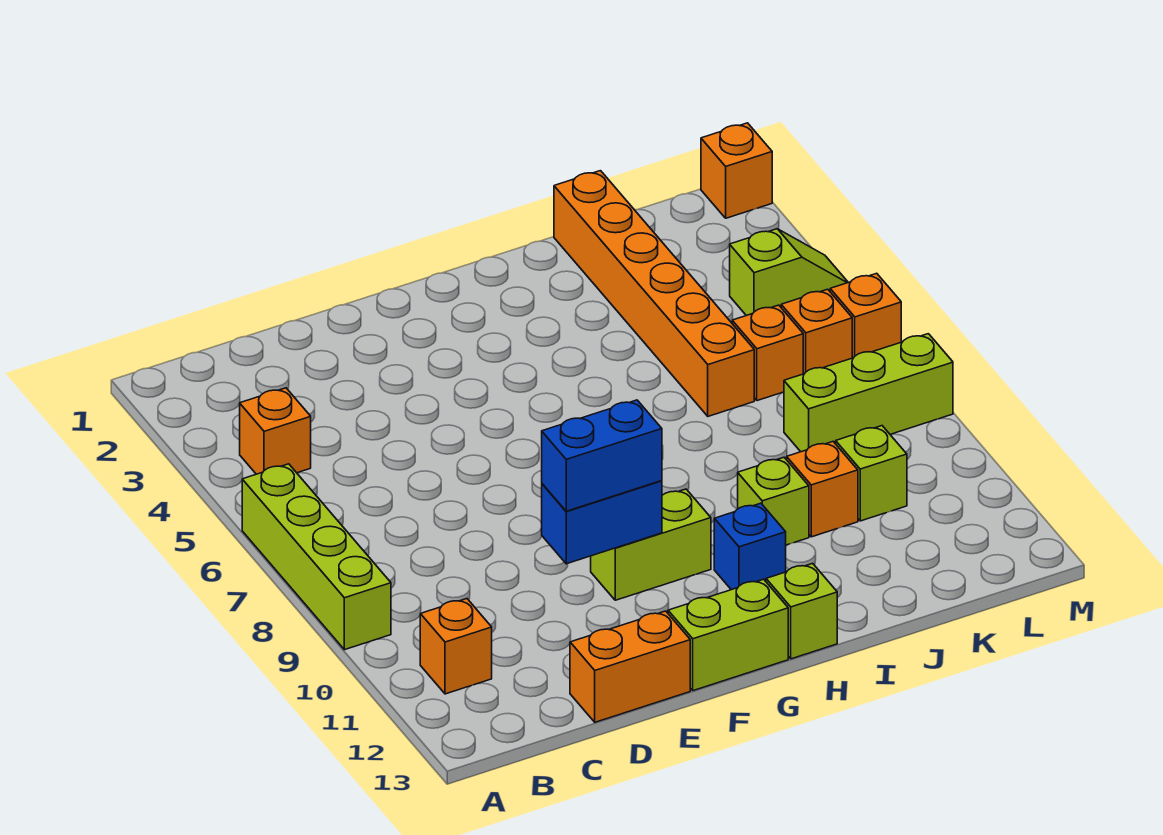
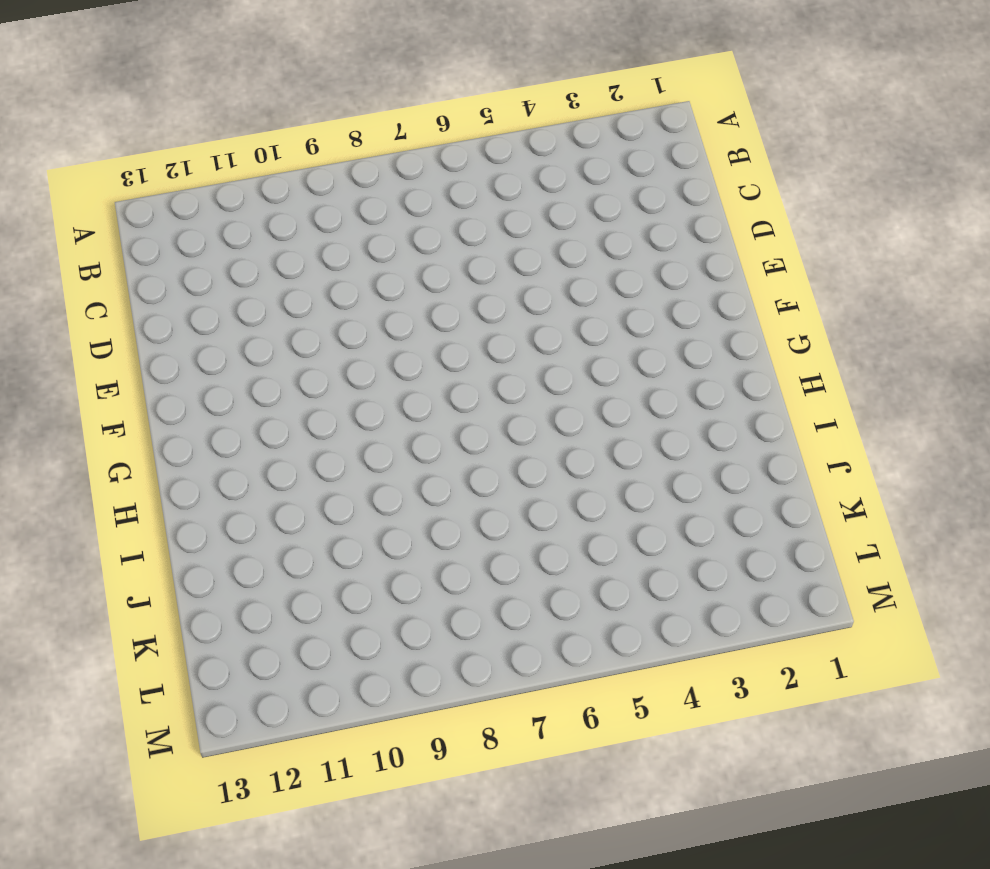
none -> lime 1x4 brick [242,464,391,650]
none -> orange 1x1 brick [240,388,311,474]
none -> orange 1x1 brick [420,599,492,694]

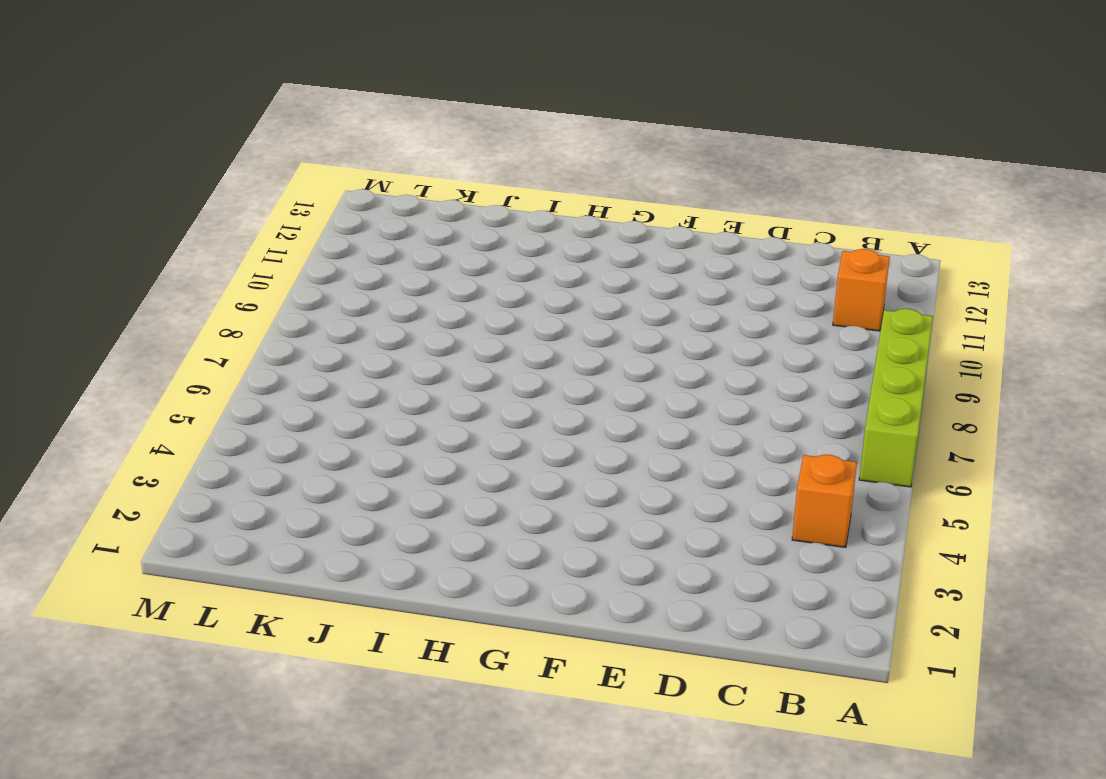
none -> orange 1x2 brick [570,611,690,722]
none -> lime 1x2 brick [590,489,711,600]
none -> lime 1x2 brick [668,579,788,691]

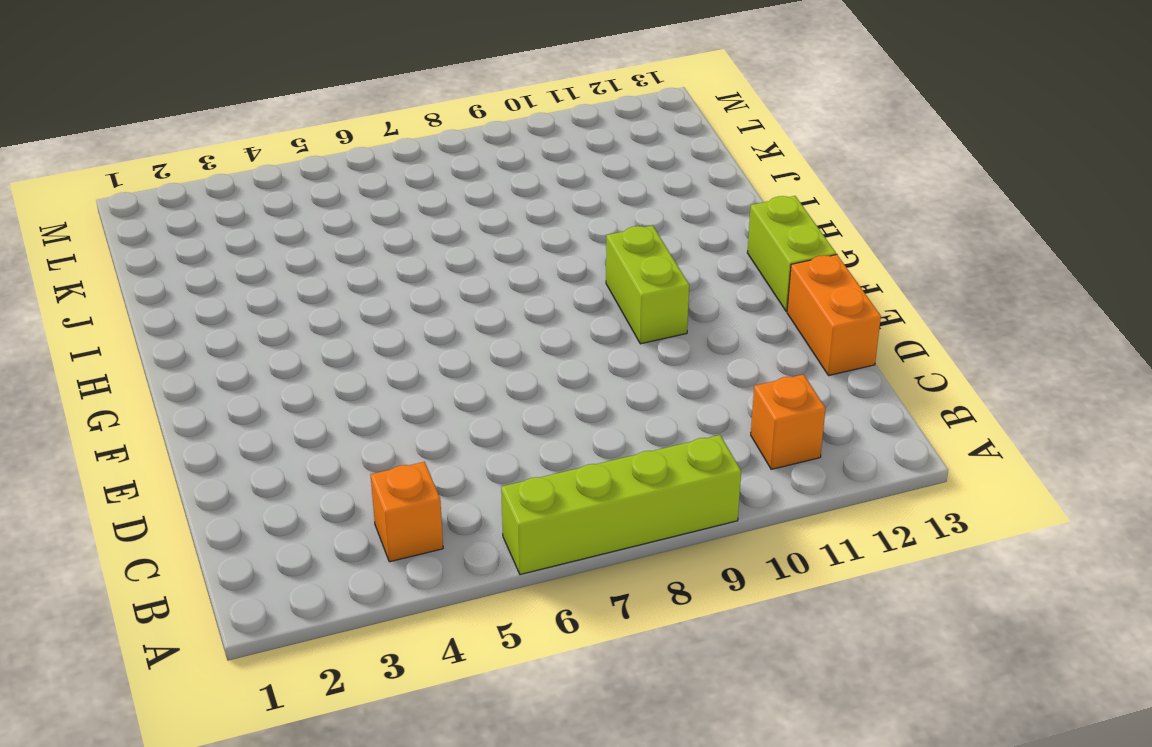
none -> blue 1x1 brick [714,503,786,590]
none -> lime 1x1 brick [766,563,837,659]
none -> lime 1x1 brick [738,457,809,545]

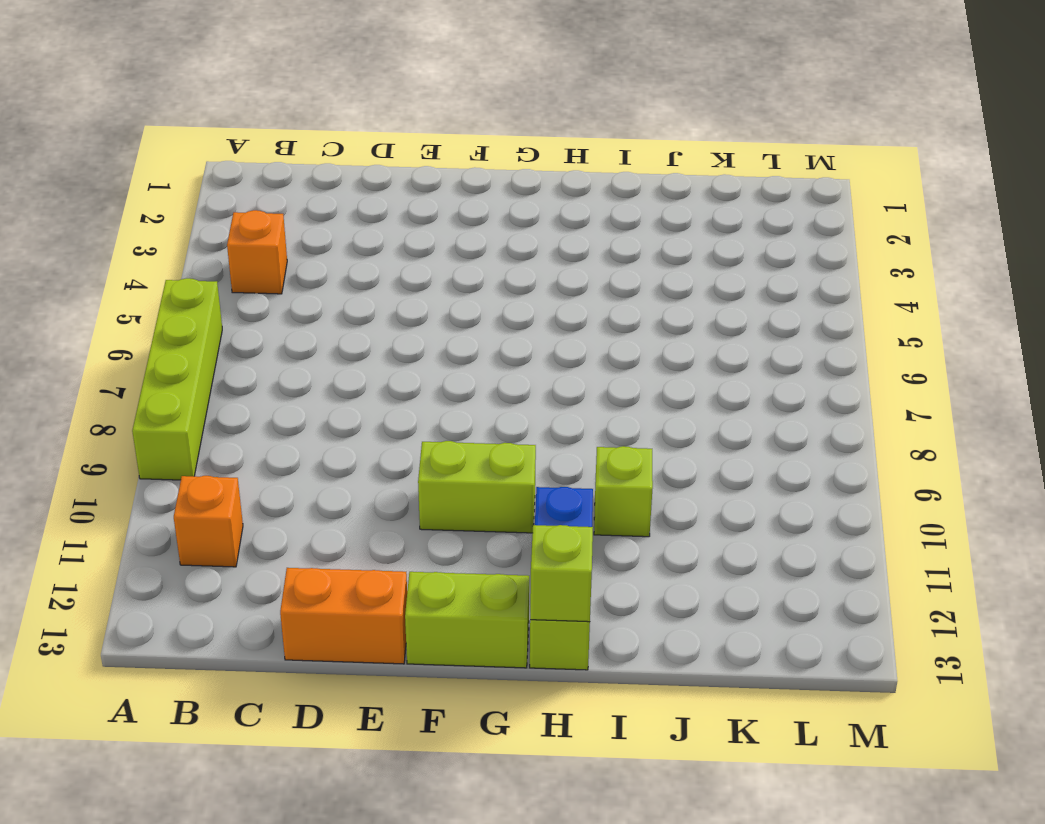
lime 1x1 brick [530,525,593,622] -> lime 1x1 brick moved to [836,426,907,521]
none -> orange 1x6 brick [554,171,754,416]
none -> orange 1x1 brick [787,442,858,537]
none -> orange 1x1 brick [732,305,803,401]

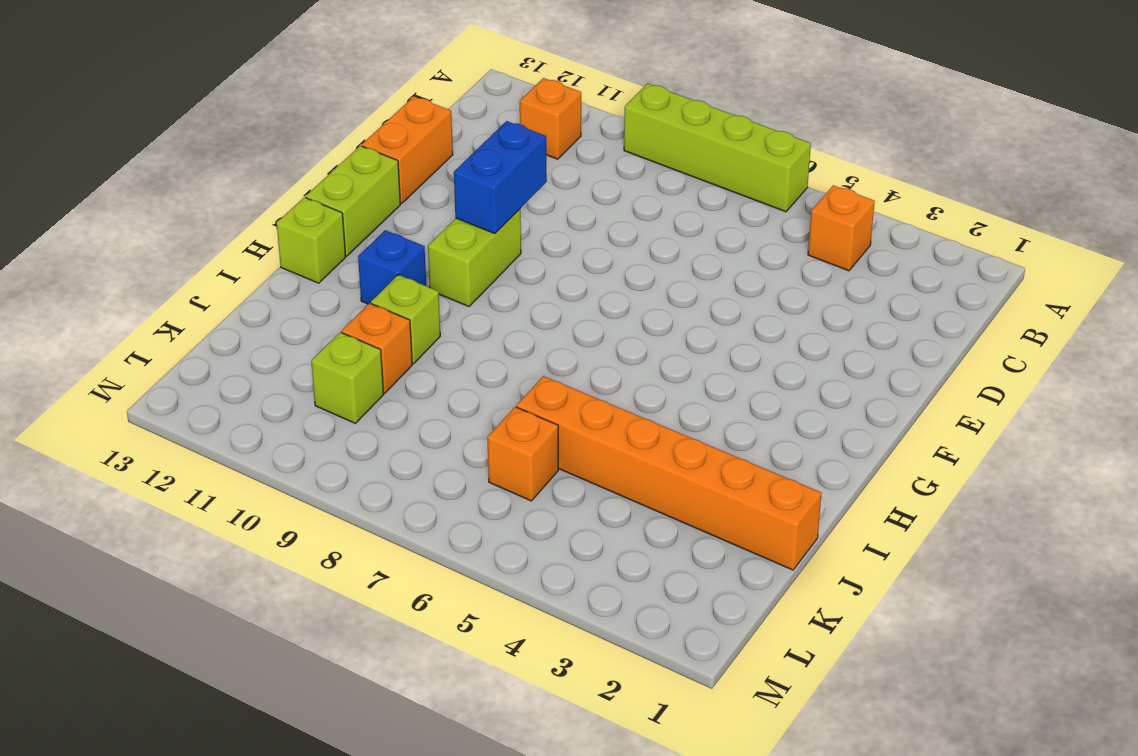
none -> lime 1x3 brick [784,334,953,452]
none -> lime 1x2 slope [730,229,848,316]
none -> orange 1x1 brick [781,289,852,374]

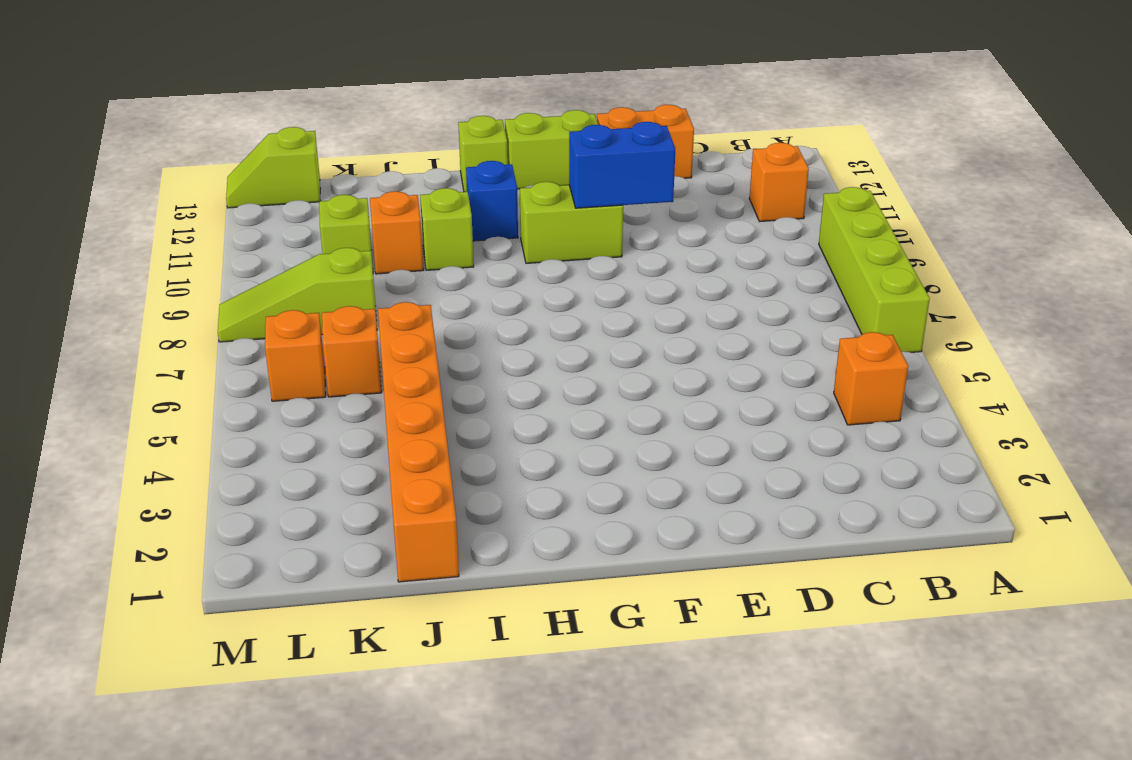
lime 1x3 slope [218,248,377,342] -> lime 1x3 brick [784,334,953,452]
lime 1x2 slope [226,127,320,208] -> lime 1x2 slope moved to [730,229,848,316]
none -> orange 1x1 brick [701,123,772,218]
none -> orange 1x1 brick [830,273,901,358]
none -> blue 1x2 brick [542,400,662,511]

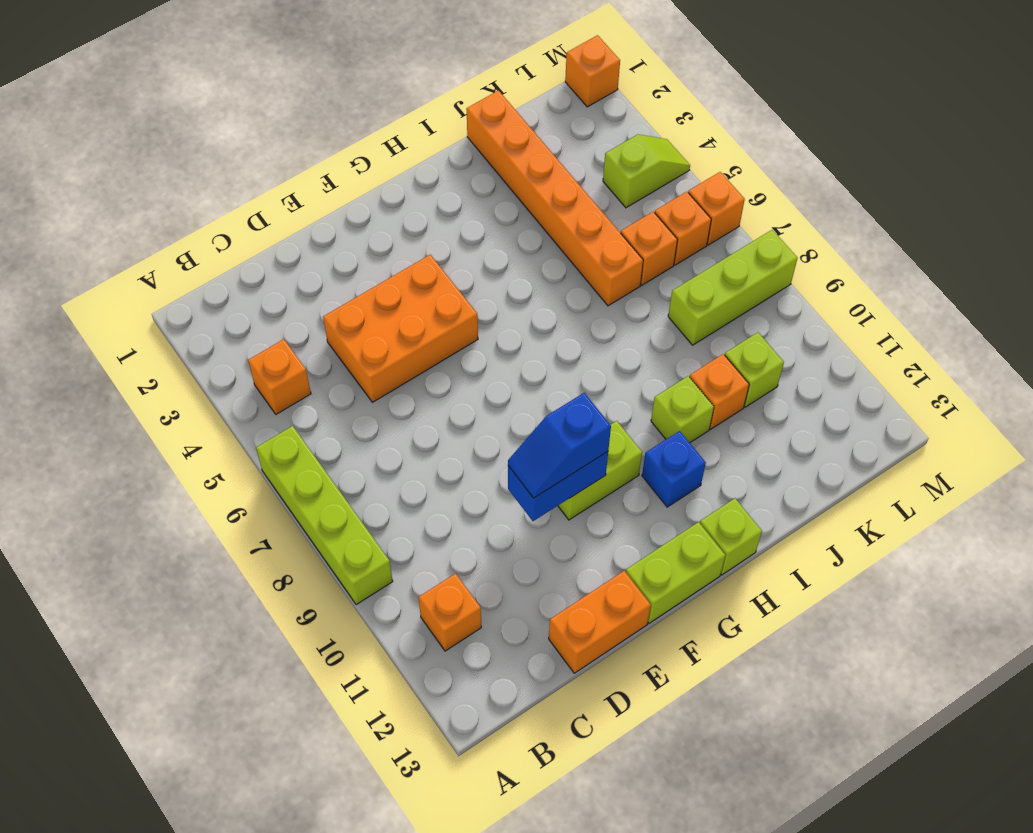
orange 2x3 brick [323,255,478,402] -> none
blue 1x2 slope [508,393,611,498] -> blue 1x2 brick [542,400,662,511]

